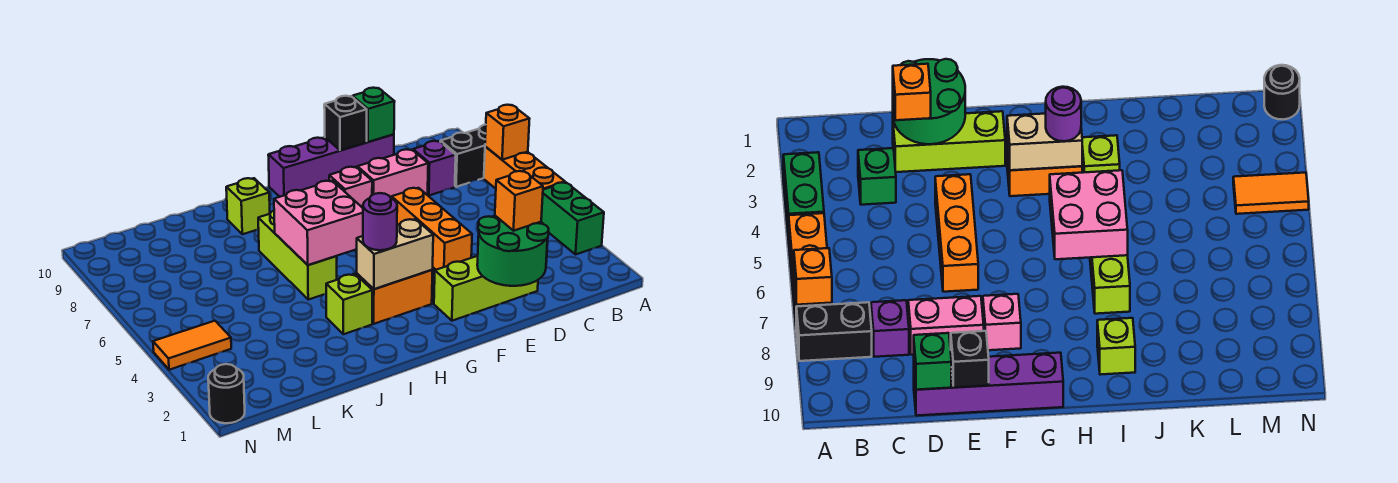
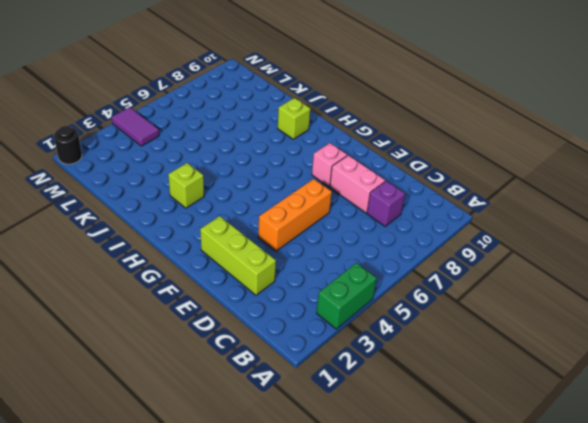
purple 1x2 tile [112,107,159,146] -> orange 1x2 tile [153,321,231,370]
none -> orange 1x3 brick [484,147,565,190]
none -> black 1x2 brick [440,125,486,187]
none -> green 1x1 brick [858,148,896,205]

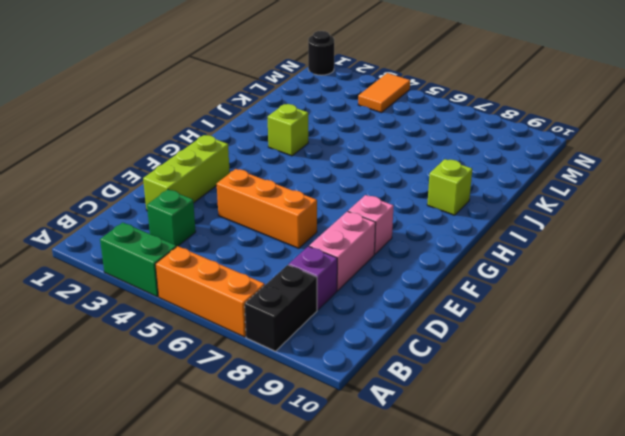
none -> purple 1x4 brick [268,134,394,197]
none -> orange 1x2 brick [357,270,433,324]
none -> lime 1x3 brick [258,211,337,300]

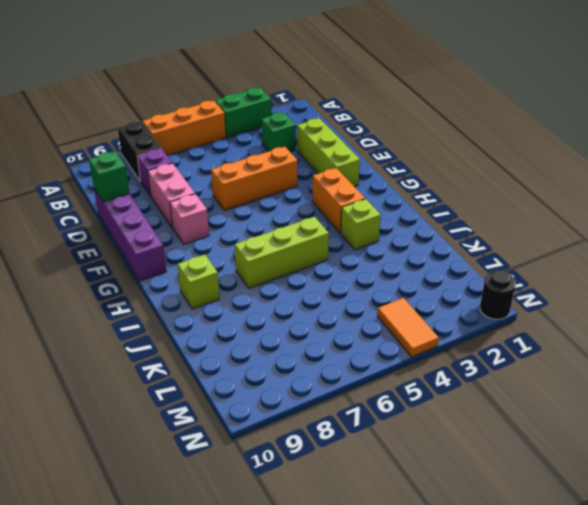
none -> orange 1x1 brick [485,105,529,160]
none -> green 2x2 round brick [477,216,549,286]
none -> black 1x1 brick [324,96,367,151]

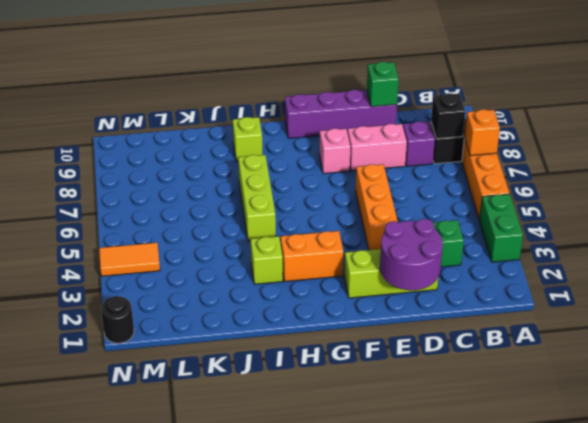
black 1x1 brick [431,93,465,139] -> black 1x1 brick moved to [324,96,367,151]
purple 2x2 round brick [380,219,443,290] -> green 2x2 round brick [477,216,549,286]
none -> tan 1x2 brick [357,219,433,289]
none -> pink 2x2 brick [274,181,363,265]
none -> orange 1x1 brick [495,171,543,231]

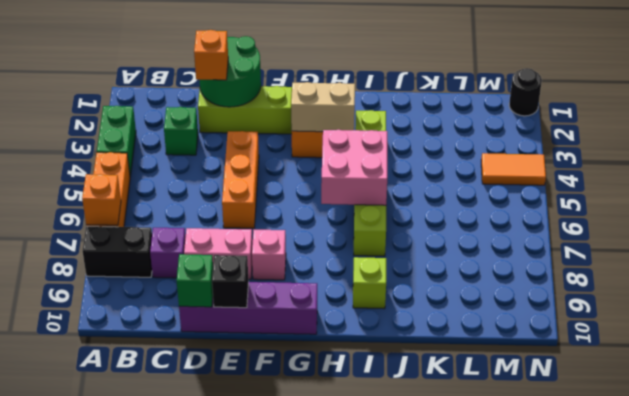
none -> purple 1x1 round brick [363,193,397,250]

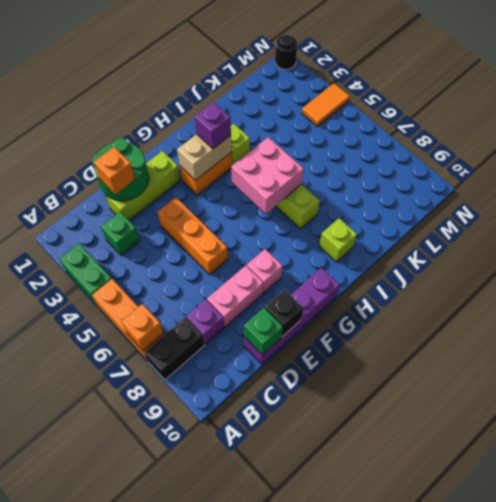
purple 1x1 brick [195,102,231,149] -> purple 1x1 round brick [363,193,397,250]

